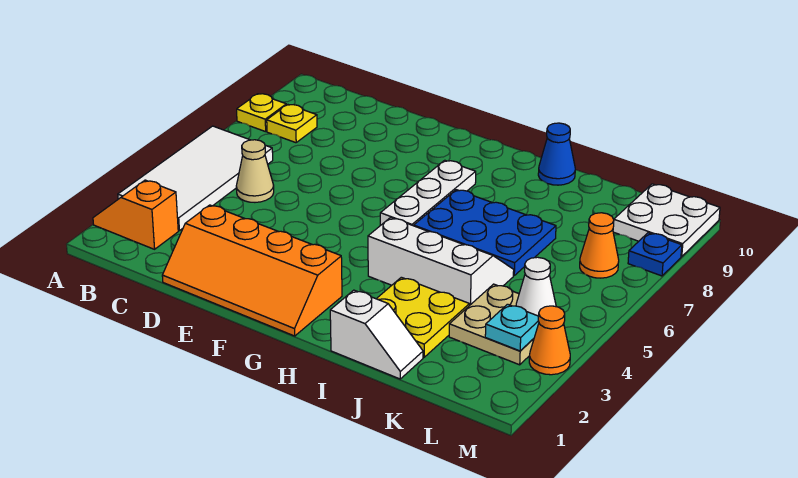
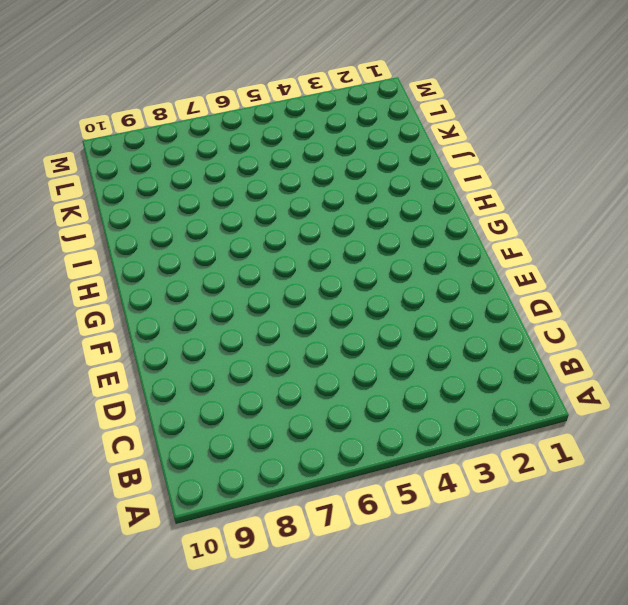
none -> orange 1x2 slope [93,180,178,249]
none -> white 2x4 tile [118,126,273,231]
none -> yellow 1x1 plate [237,94,286,132]

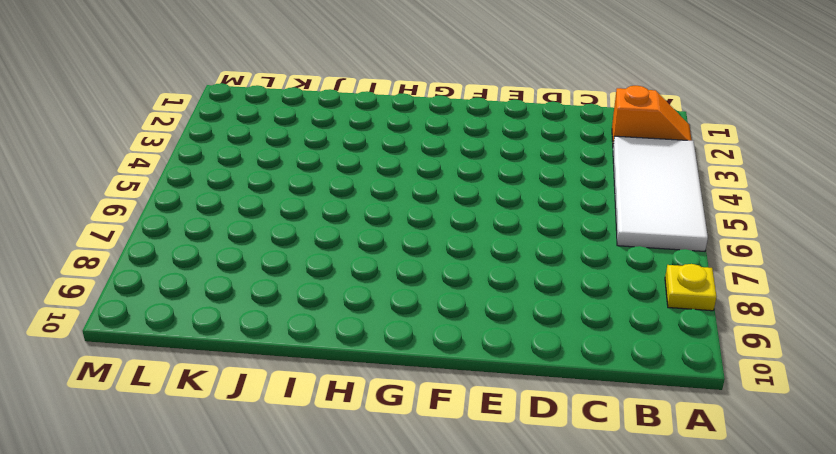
none -> yellow 1x1 plate [267,105,317,143]
none -> tan 1x1 cone [236,140,274,202]
none -> orange 2x4 slope [162,205,342,336]

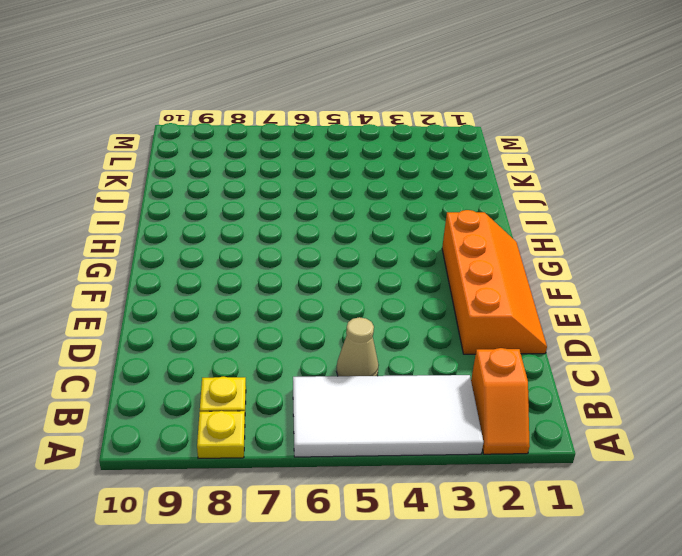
none -> white 1x3 plate [380,160,476,226]
none -> white 2x3 slope [368,217,514,306]
none -> blue 2x3 plate [414,190,556,276]

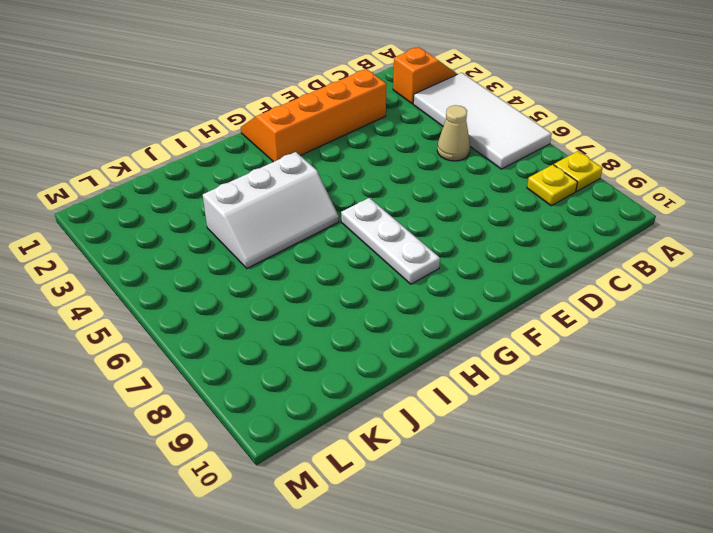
none -> blue 2x3 plate [414,190,556,276]
none -> white 1x2 slope [330,290,423,379]
none -> yellow 2x2 plate [377,277,469,357]

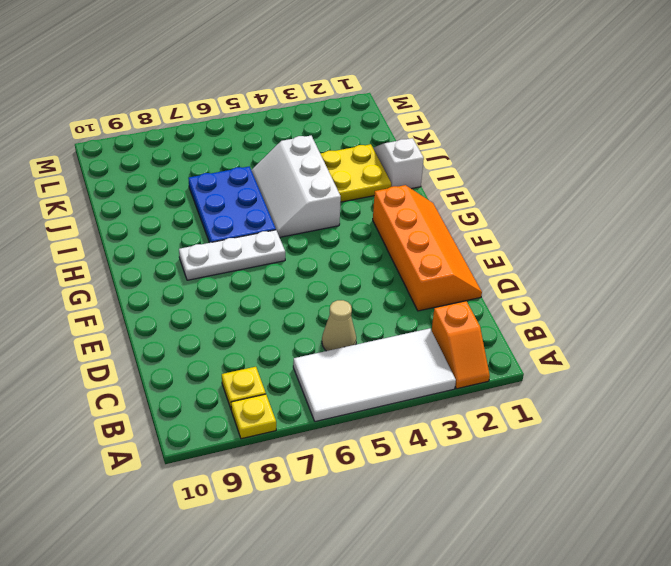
none -> blue 1x1 cone [538,123,575,185]
none -> tan 2x2 plate [449,284,534,365]
none -> orange 1x1 cone [580,213,619,278]

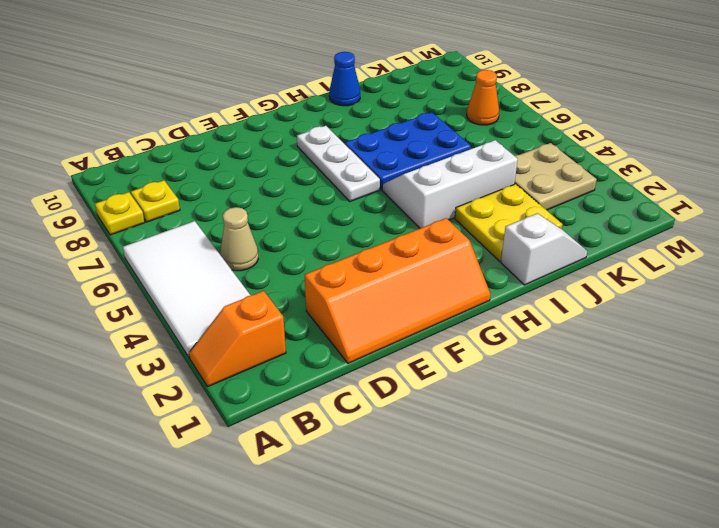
none -> white 2x2 plate [613,184,720,257]
none -> orange 1x1 cone [529,306,570,375]
none -> blue 1x1 plate [628,233,682,276]

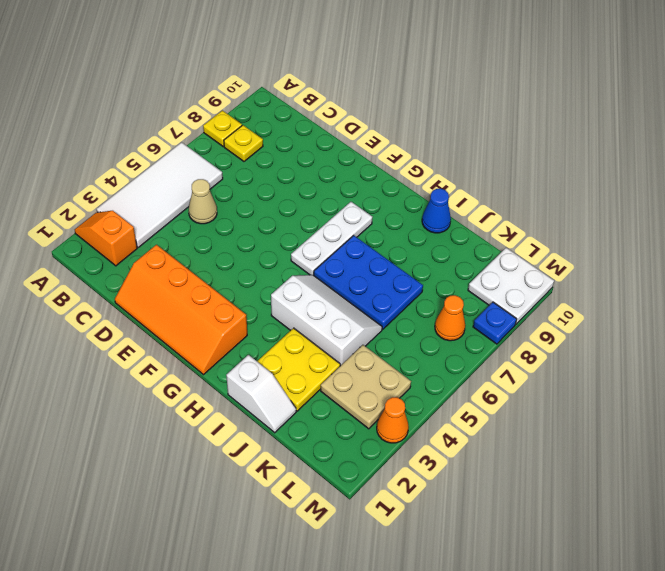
none -> cyan 1x1 plate [485,304,539,351]
none -> white 1x1 cone [516,257,556,316]

